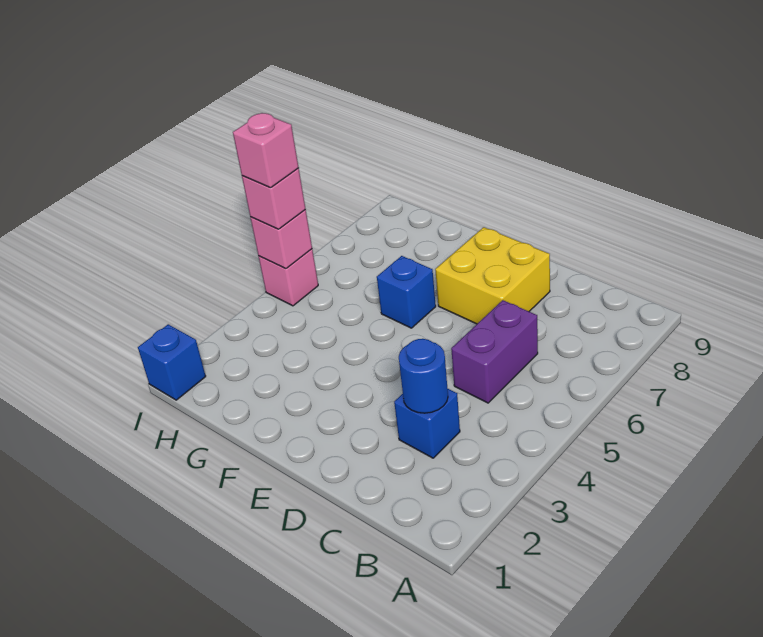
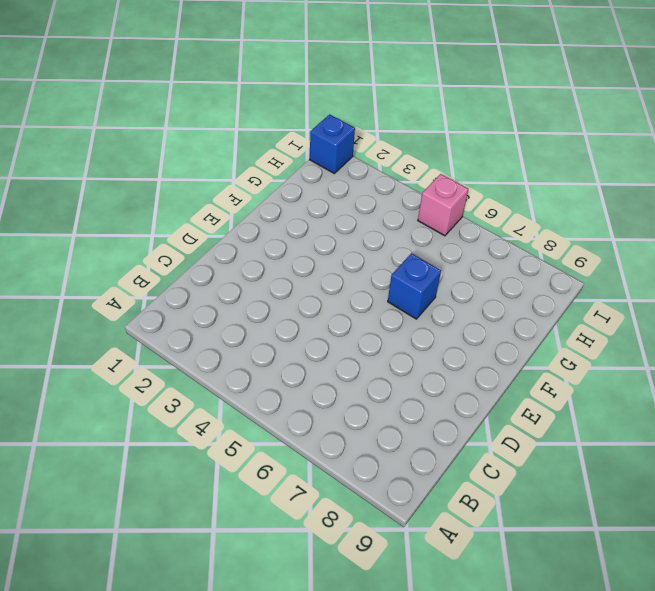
none -> blue 1x1 brick [394,389,460,458]
none -> purple 1x2 brick [451,300,538,403]

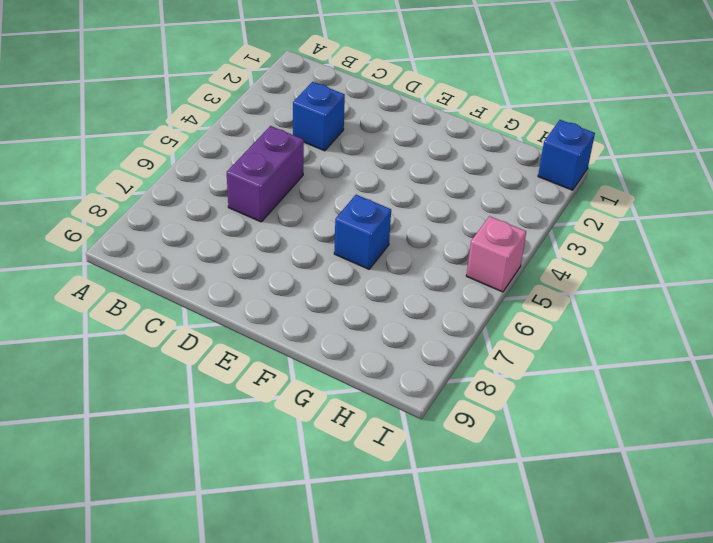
none -> yellow 2x2 brick [435,227,550,324]
none -> blue 1x1 round brick [399,339,448,413]

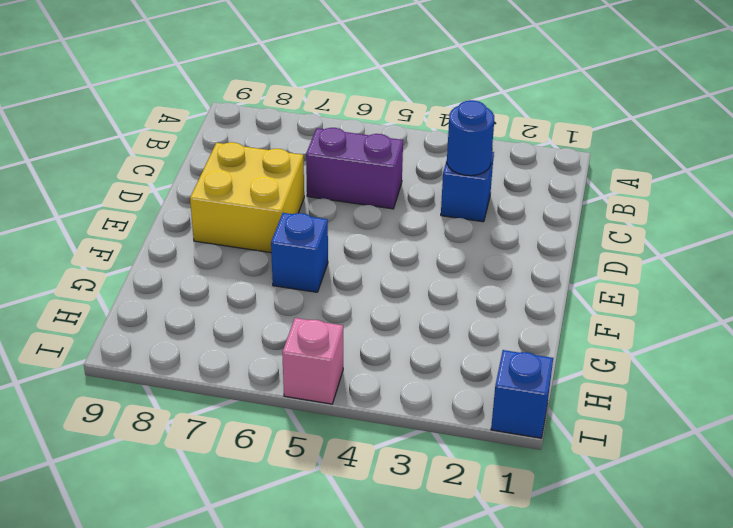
none -> pink 1x1 brick [250,210,312,269]
none -> pink 1x1 brick [242,168,306,229]

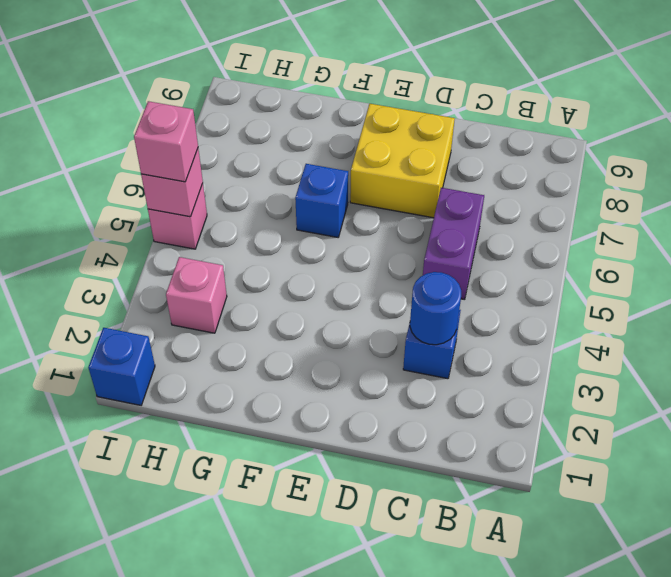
pink 1x1 brick [166,257,227,333] -> pink 1x1 brick moved to [233,113,299,188]

